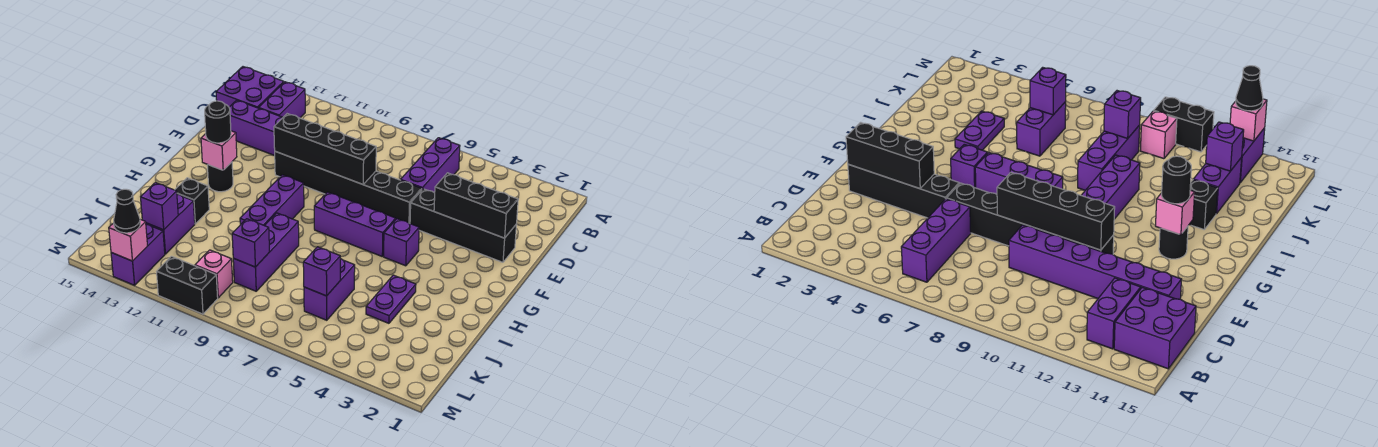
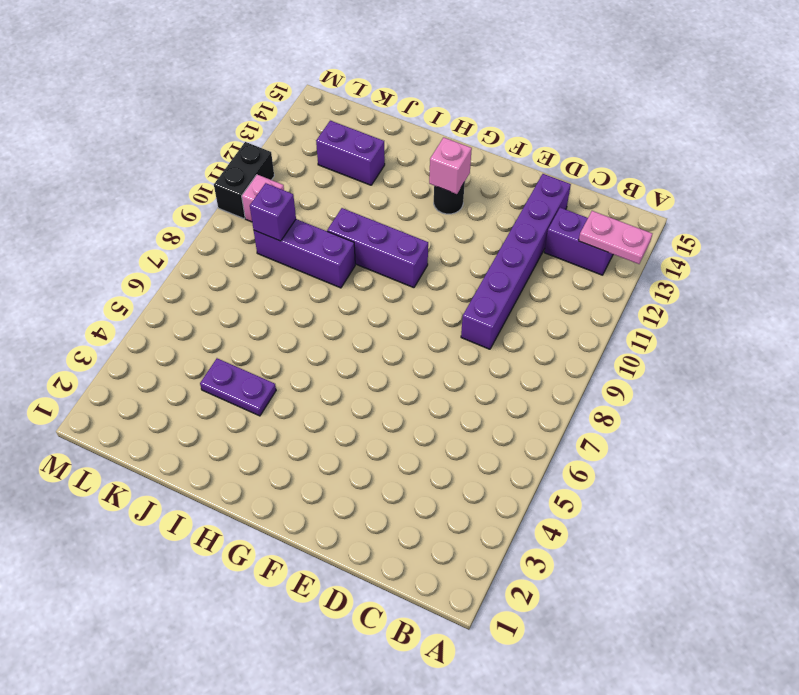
pink 1x2 plate [579,211,652,264] -> none
none -> purple 1x3 brick [401,138,460,193]
none -> purple 2x2 brick [216,67,284,108]
none -> black 1x4 brick [410,189,517,262]

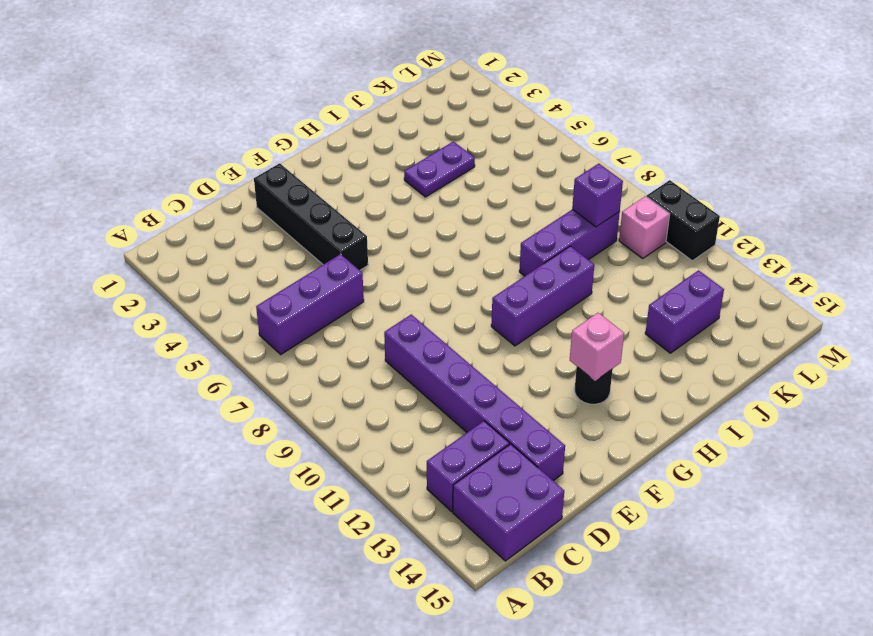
none -> black 1x6 brick [275,151,422,223]
none -> purple 1x1 brick [384,219,419,266]
none -> purple 1x3 brick [314,192,396,256]

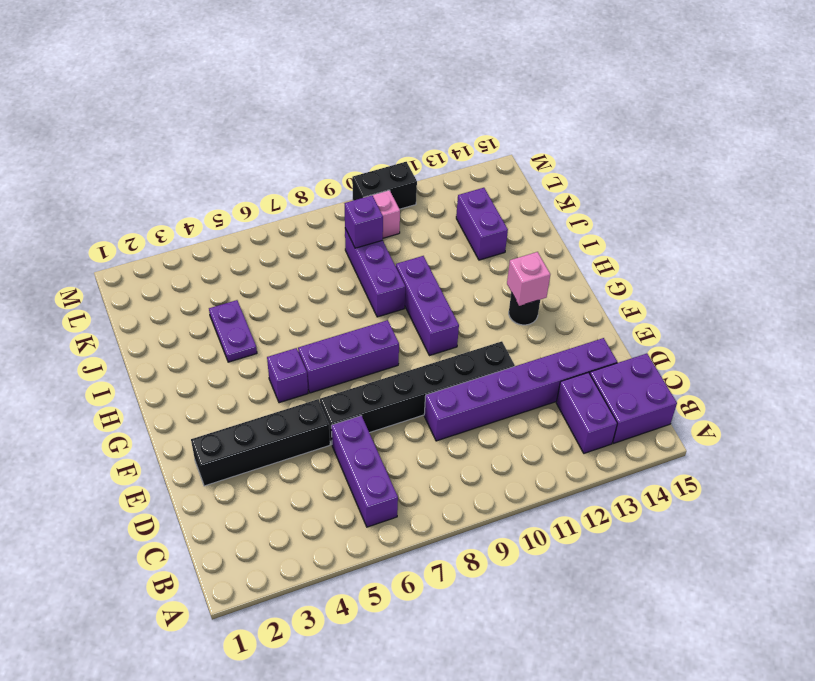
none -> black 1x1 brick [175,178,209,224]
none -> purple 1x2 brick [304,259,355,320]
none -> purple 1x2 brick [111,224,165,285]

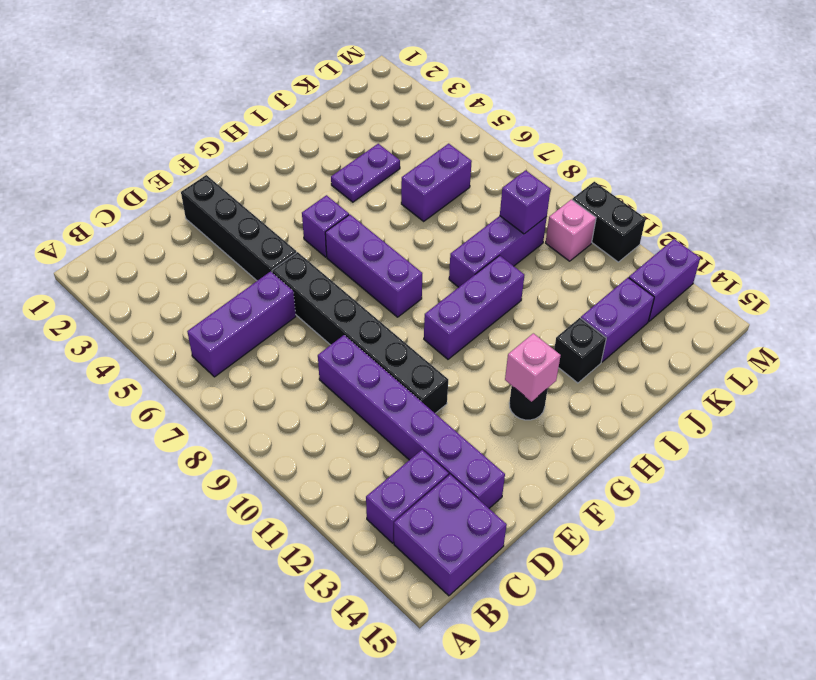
none -> black 1x3 brick [434,173,518,238]
none -> black 1x4 brick [274,114,376,184]
none -> purple 1x1 brick [303,247,340,296]

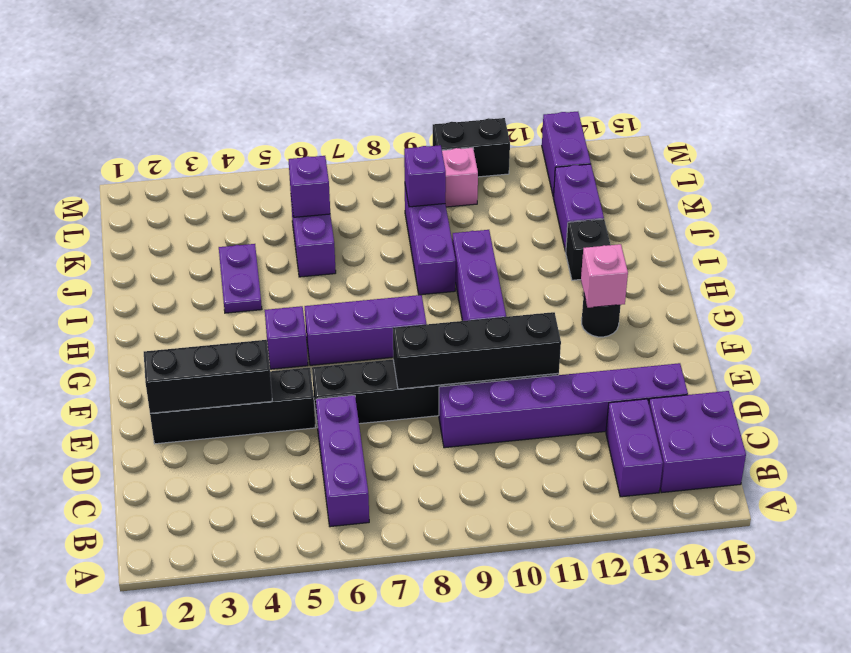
none -> purple 1x1 brick [141,183,178,230]
none -> pink 1x1 brick [109,219,147,261]
none -> black 1x1 round brick [205,101,231,143]

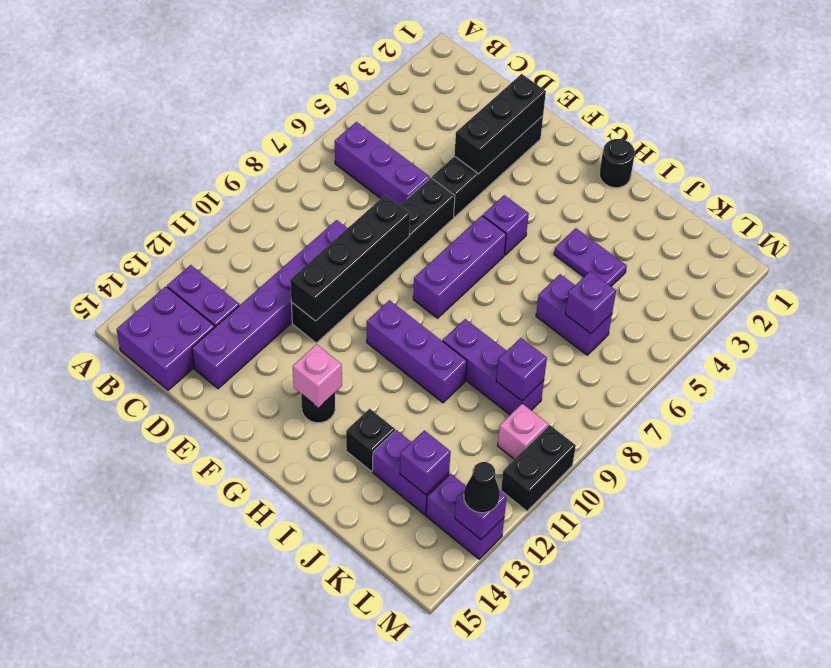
black 1x1 round brick [599,139,635,188] -> black 1x1 round brick moved to [205,101,231,143]
purple 1x1 brick [455,491,507,540] -> pink 1x1 brick [109,219,147,261]

